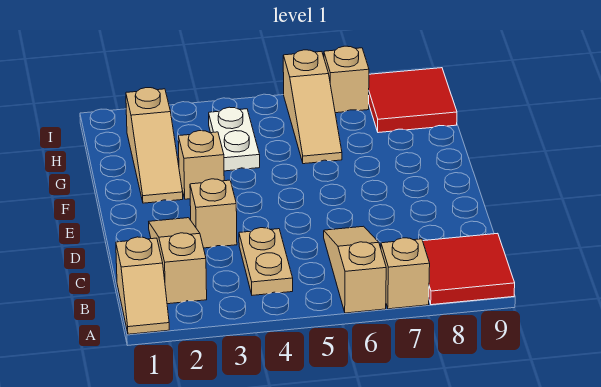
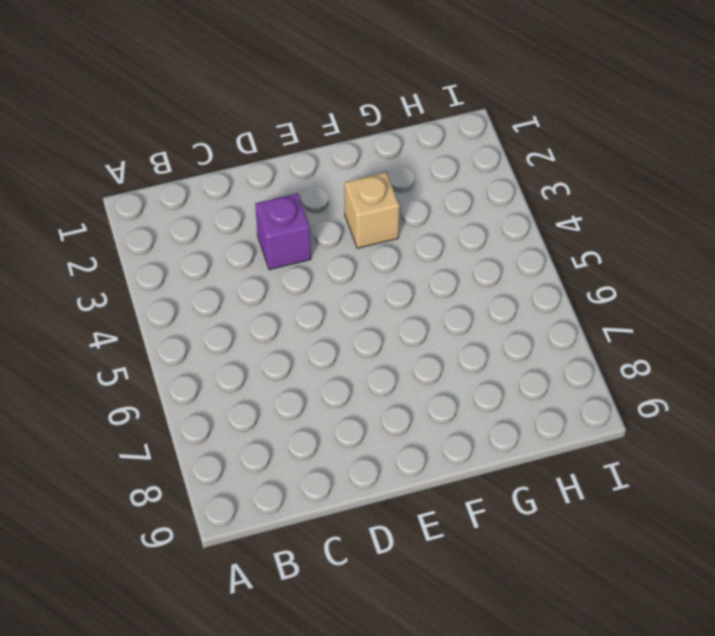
purple 1x1 brick [255,193,311,270] -> tan 1x1 brick [190,179,237,248]
none -> tan 1x2 slope [116,237,169,334]
none -> tan 1x3 slope [324,226,386,313]
none -> tan 1x1 brick [381,238,430,309]

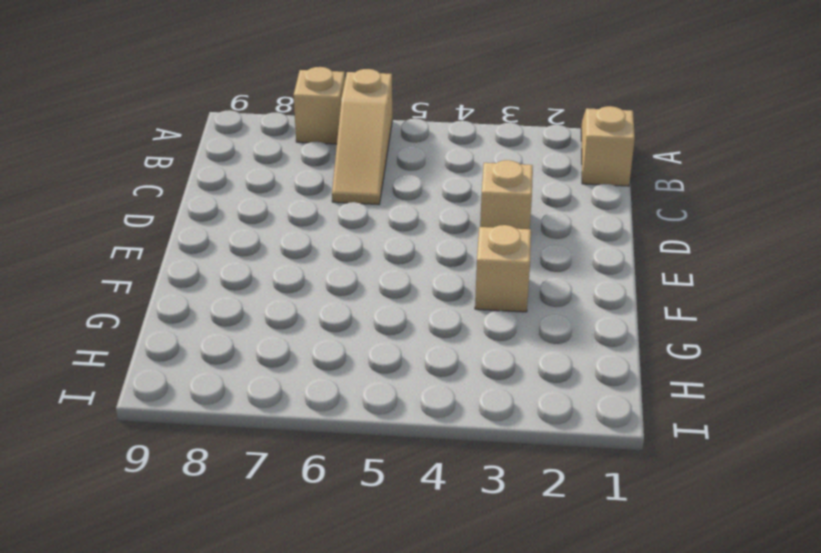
none -> red 2x2 tile [423,233,515,305]
none -> tan 1x3 slope [149,218,207,304]
none -> tan 1x2 plate [239,228,293,295]

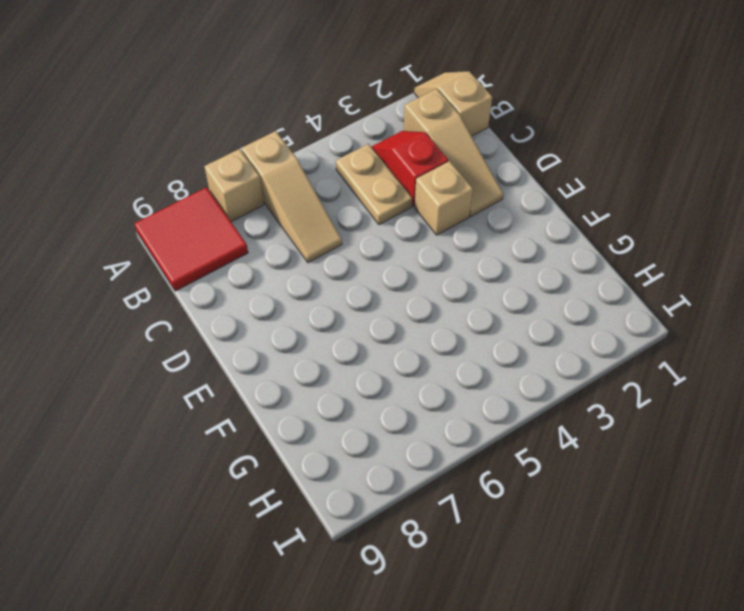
red 1x2 slope [371,131,448,206] -> none
none -> tan 1x3 slope [126,88,183,203]
none -> tan 1x1 brick [178,131,224,199]
none -> white 1x2 plate [209,107,260,171]

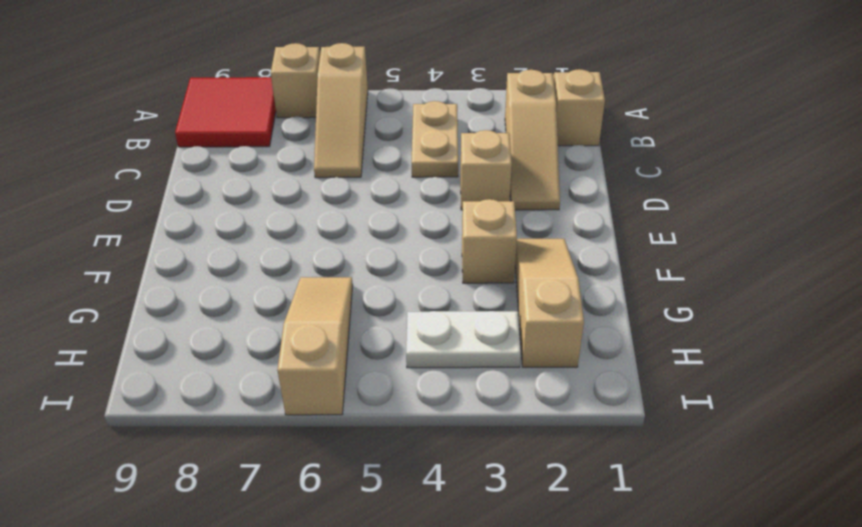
white 1x2 plate [406,311,521,368] -> white 1x2 plate turned to [209,107,260,171]
none -> red 2x2 tile [369,68,457,133]
none -> tan 1x1 brick [324,46,369,113]

